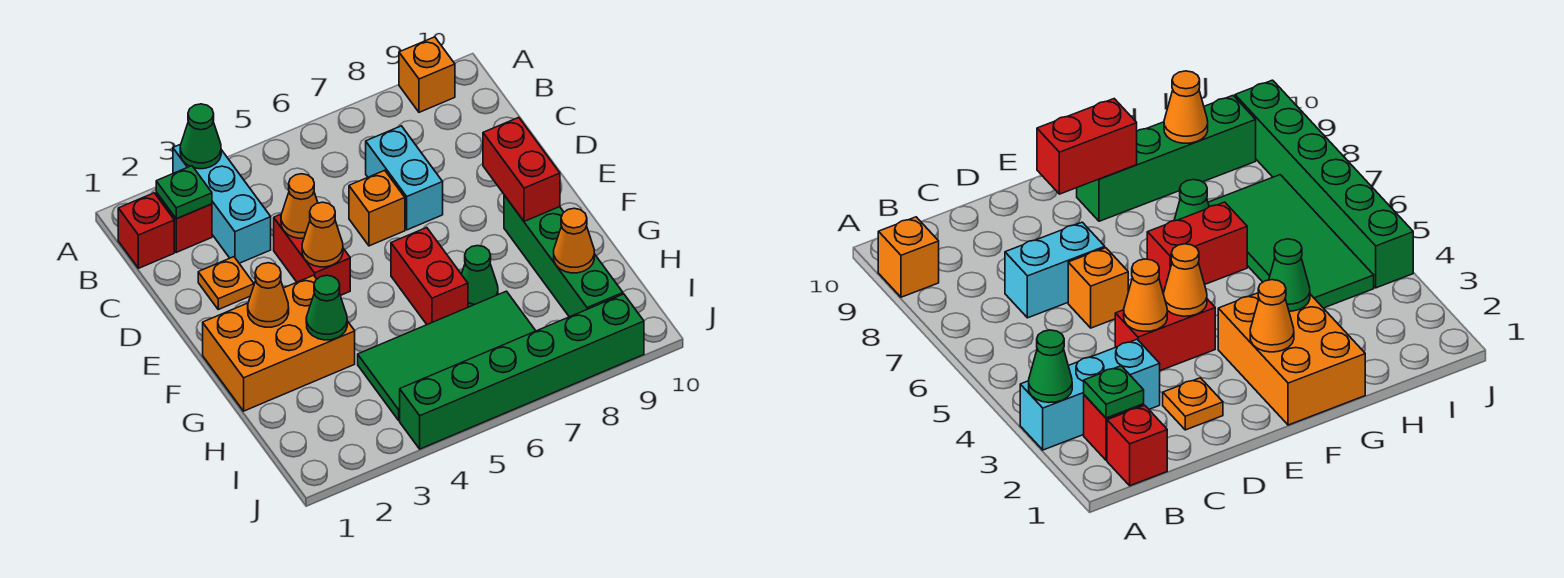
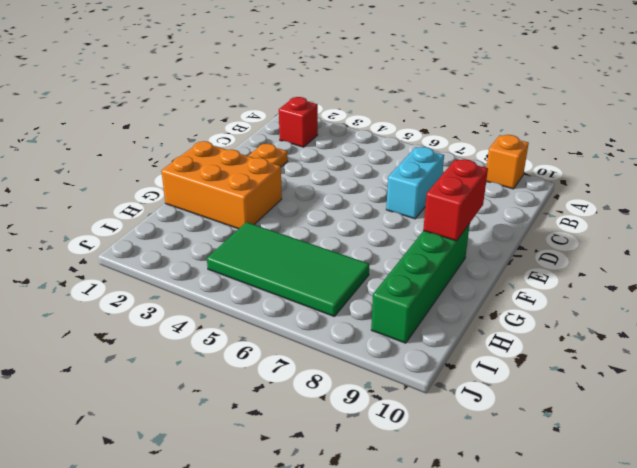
none -> cyan 1x3 brick [173,144,271,263]
none -> red 1x1 brick [118,193,174,268]
none -> red 1x2 brick [274,214,350,296]

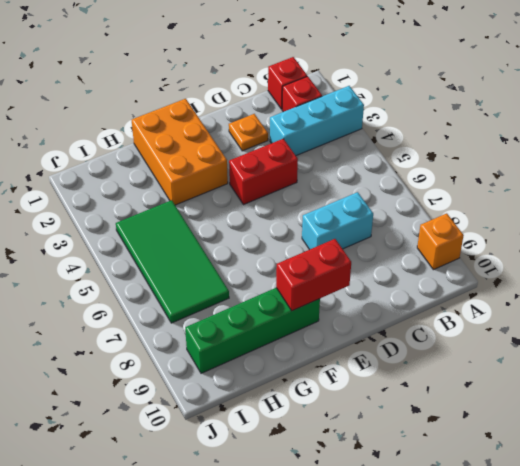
none -> orange 1x1 brick [349,170,405,246]
none -> red 1x2 brick [391,228,468,325]
none -> green 1x1 cone [461,246,498,307]

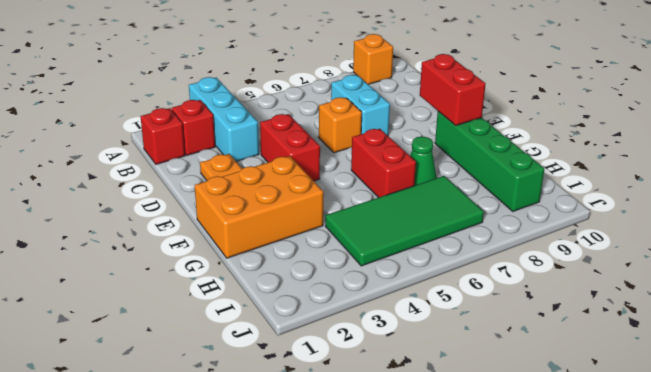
none -> green 1x6 brick [400,294,644,449]
none -> green 1x1 cone [180,104,221,169]
none -> green 1x1 plate [156,166,212,219]

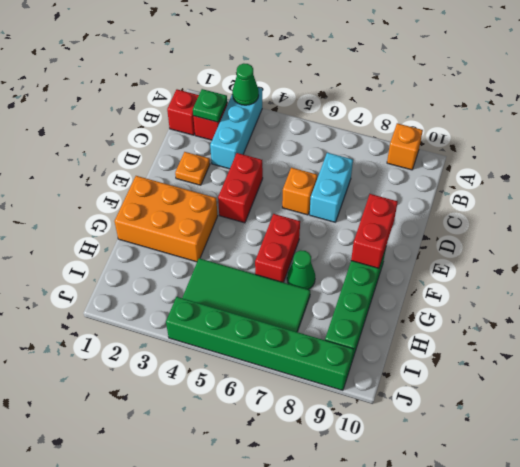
none -> orange 1x1 cone [281,174,318,238]
none -> orange 1x1 cone [302,202,343,267]
none -> orange 1x1 cone [248,263,289,327]

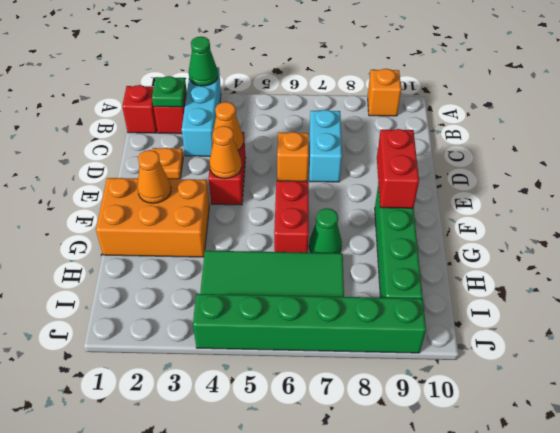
none -> green 1x1 cone [306,275,347,340]
none -> orange 1x1 cone [554,208,594,273]

